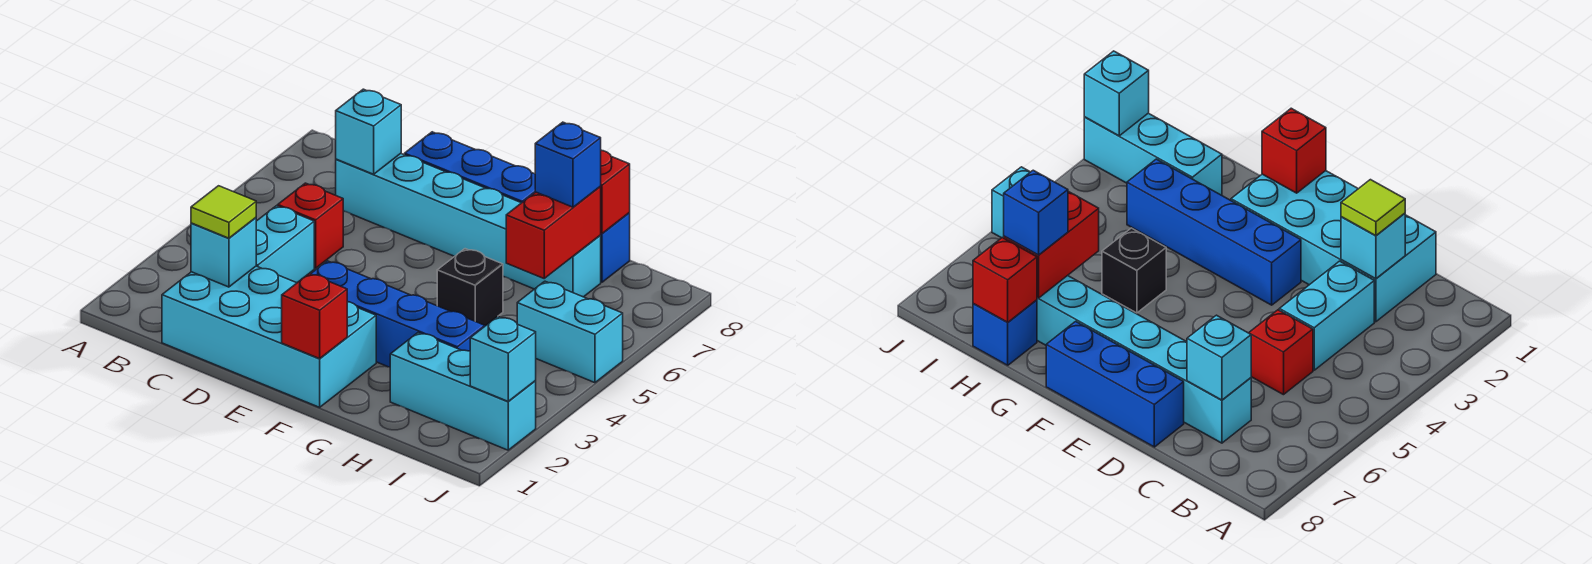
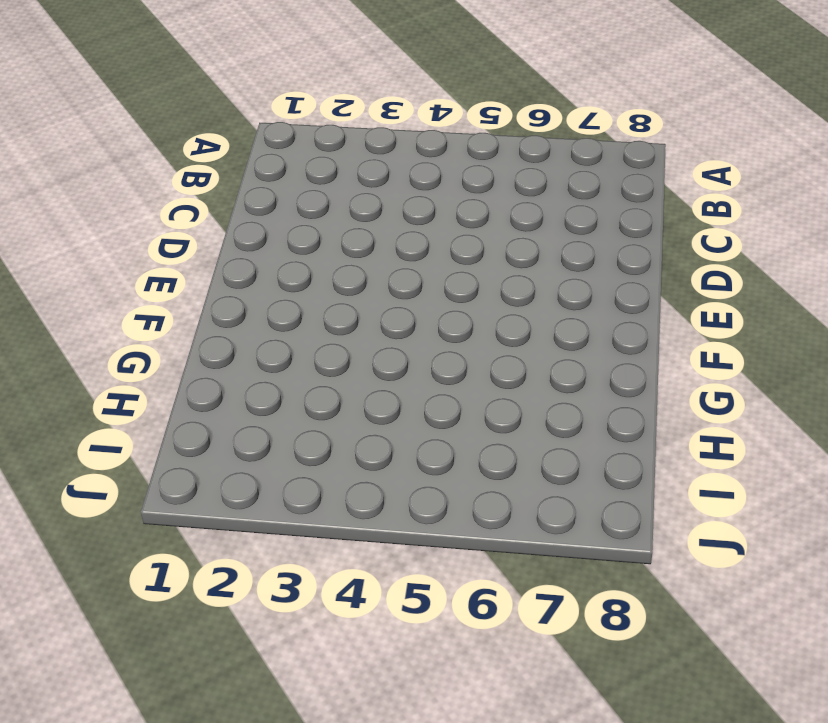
none -> cyan 2x4 brick [162,266,376,407]
none -> cyan 1x2 brick [256,206,314,283]
none -> red 1x1 brick [278,183,343,268]

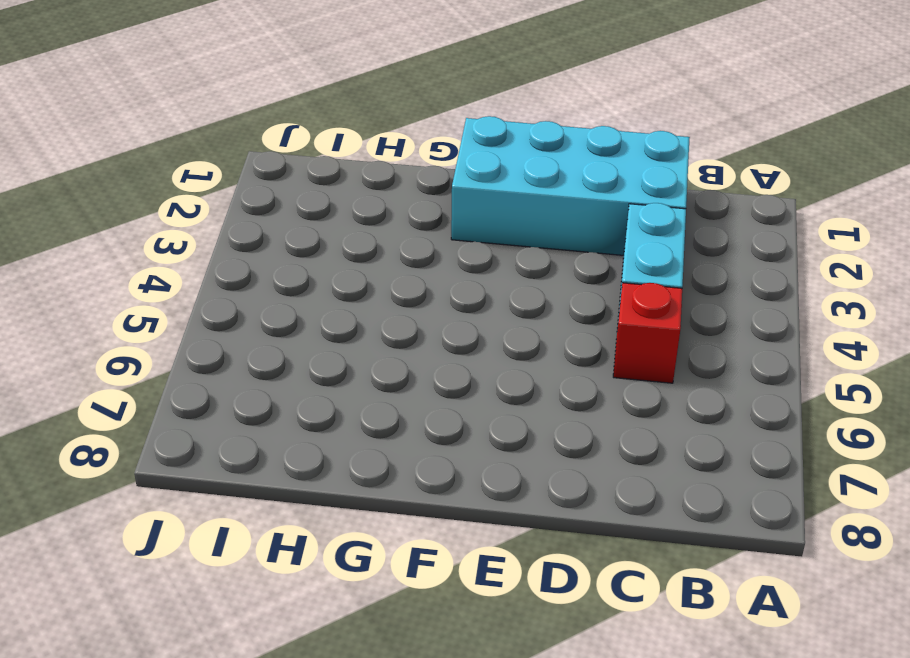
none -> cyan 1x6 brick [336,154,601,297]
none -> blue 1x3 brick [405,132,535,203]
none -> blue 1x4 brick [311,261,485,367]

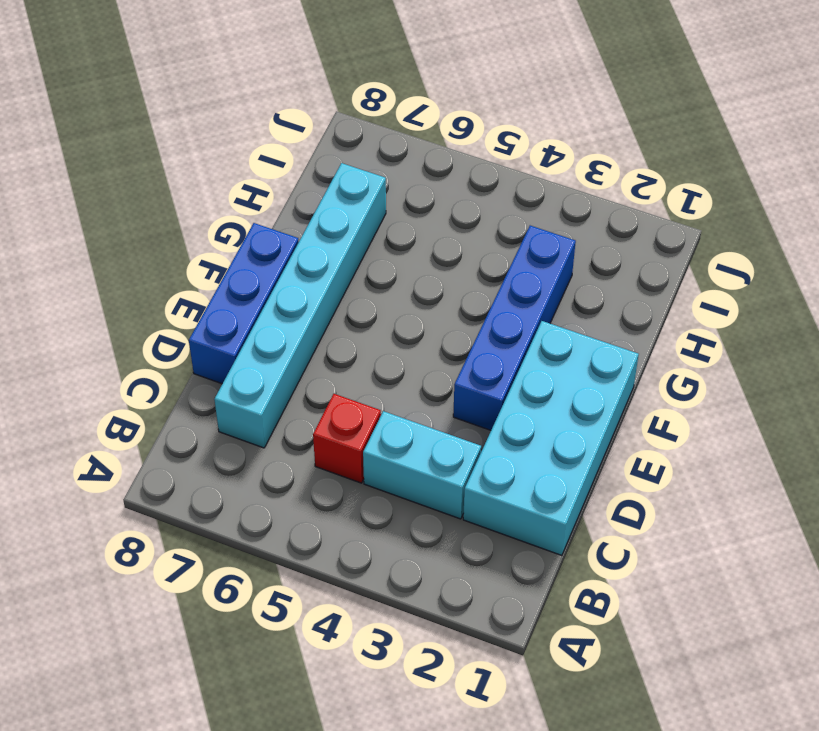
none -> black 1x1 brick [437,249,503,326]
none -> cyan 1x3 brick [390,333,536,450]
none -> blue 1x1 brick [600,213,630,282]

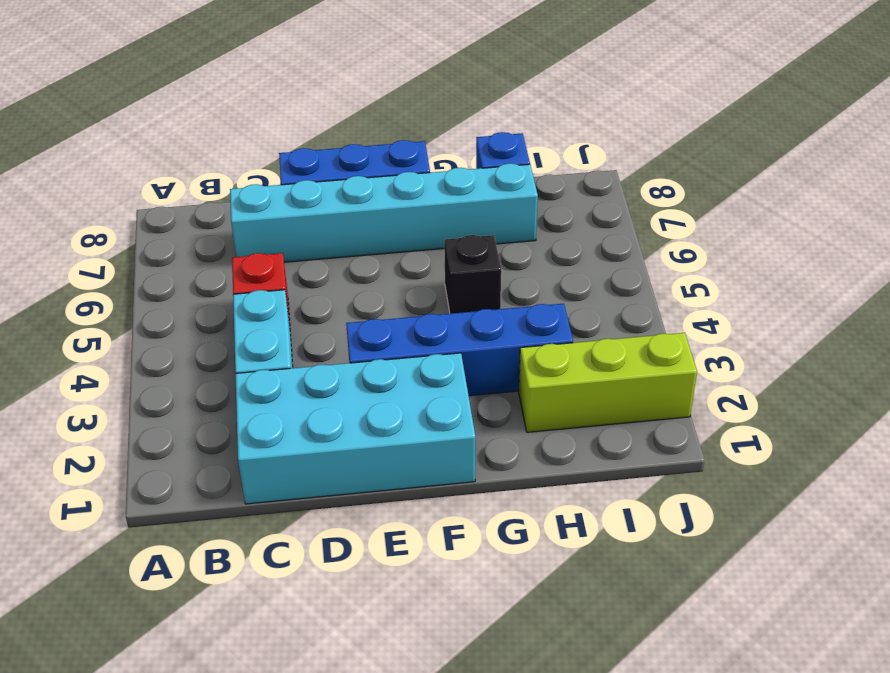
lime 1x3 brick [519,333,697,432] -> cyan 1x3 brick [390,333,536,450]
none -> cyan 1x2 brick [517,281,623,383]
none -> cyan 1x1 brick [191,218,256,287]
none -> cyan 1x1 brick [336,89,401,174]

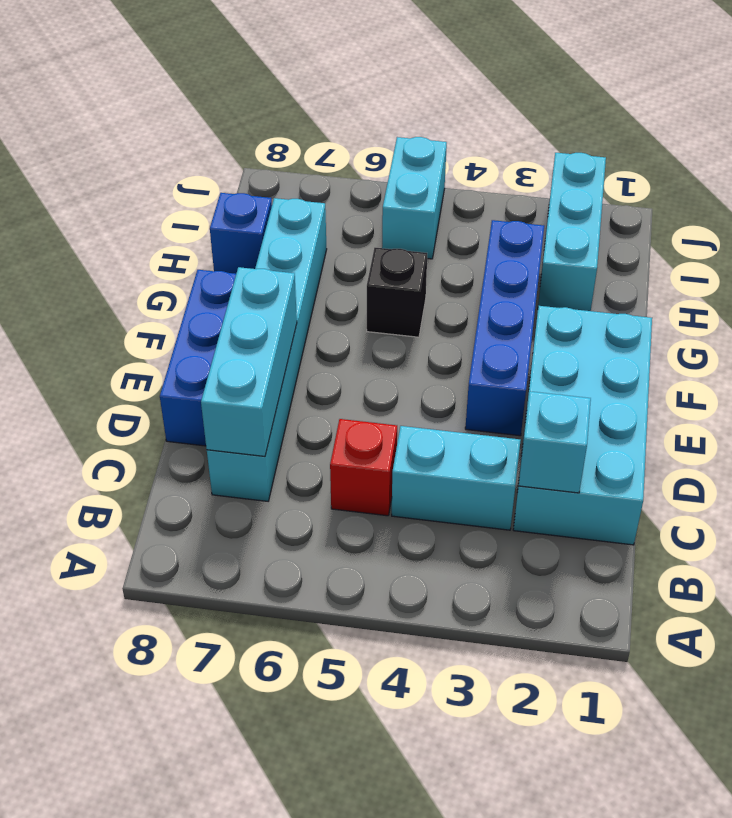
cyan 1x3 brick [201,267,297,456] -> cyan 1x1 brick [336,89,401,174]
none -> red 1x1 brick [282,274,347,359]
none -> red 1x2 brick [506,187,601,278]
none -> red 1x1 brick [600,150,630,233]

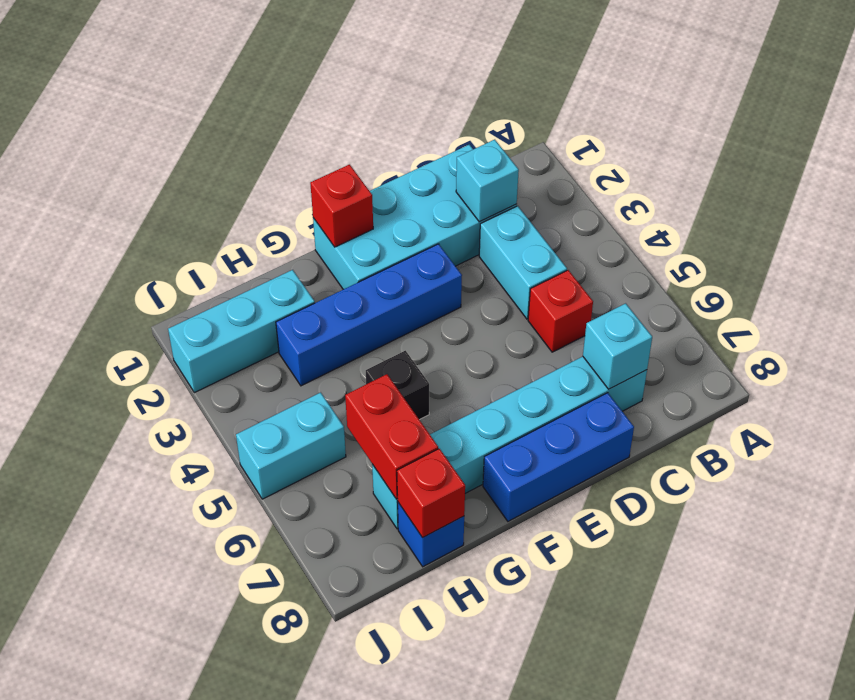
none -> cyan 1x1 brick [470,317,536,401]
none -> lime 1x1 tile [191,186,256,238]
none -> blue 1x1 brick [535,122,601,207]

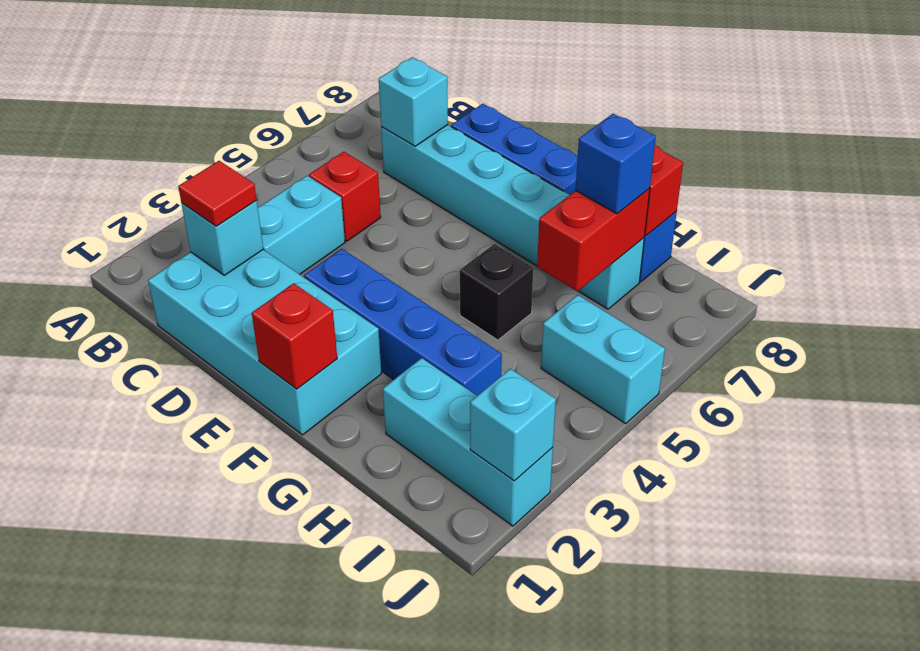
red 1x1 tile [178,161,257,226] -> lime 1x1 tile [191,186,256,238]

